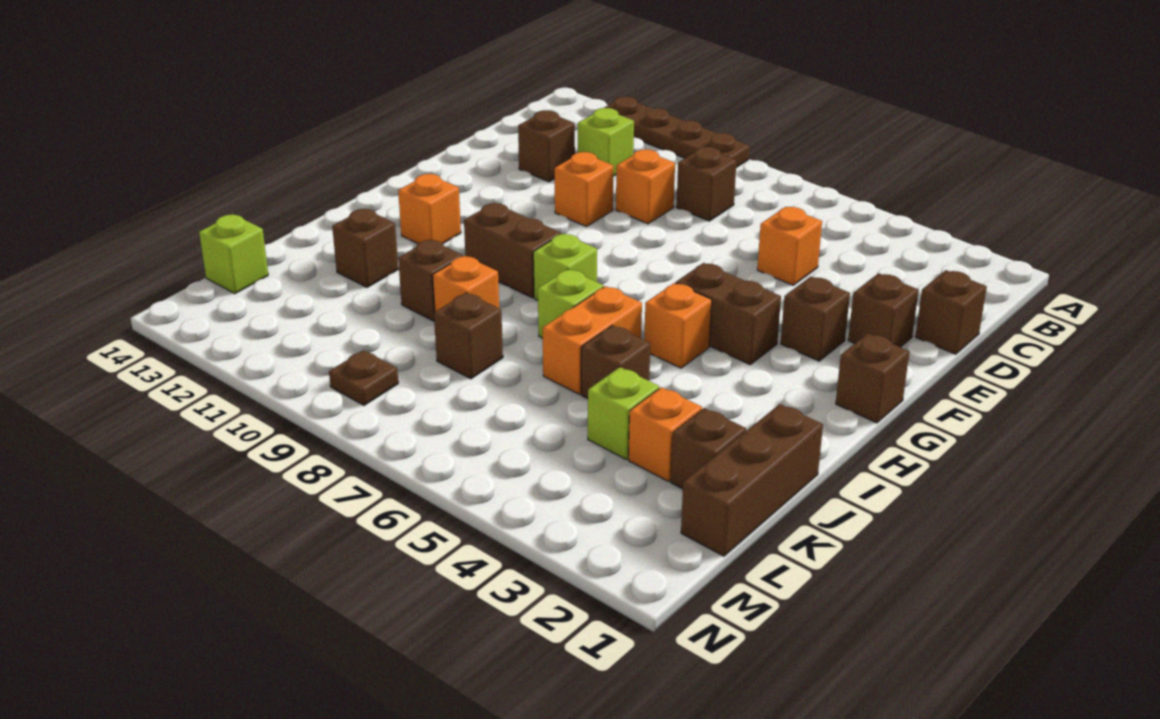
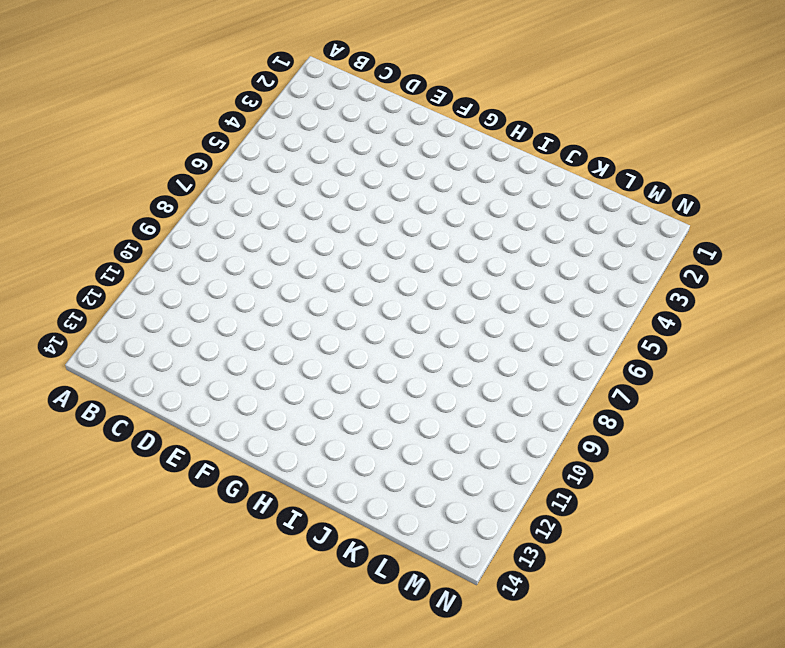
none -> brown 1x4 plate [604,96,750,168]
none -> brown 1x1 brick [676,147,737,221]
none -> lime 1x1 brick [578,108,634,176]

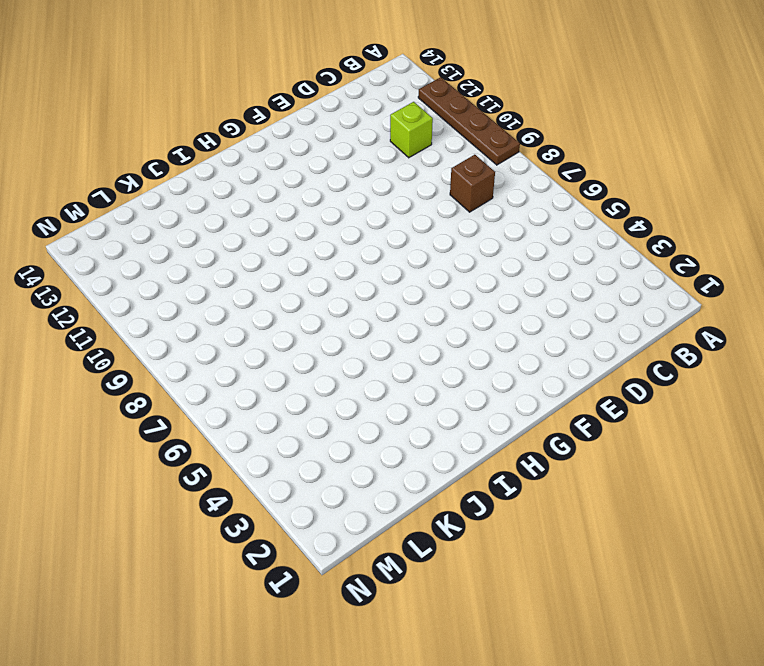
none -> brown 1x1 brick [915,270,987,354]
none -> orange 1x1 brick [757,207,822,285]
none -> orange 1x1 brick [616,149,675,224]

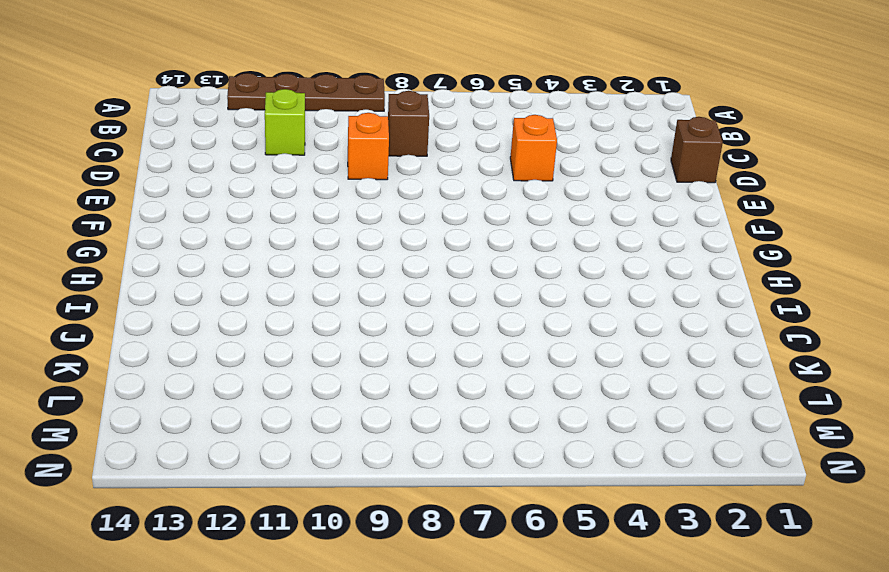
none -> brown 1x1 brick [518,110,575,182]
none -> brown 1x1 brick [848,273,919,347]
none -> orange 1x1 brick [555,152,613,227]

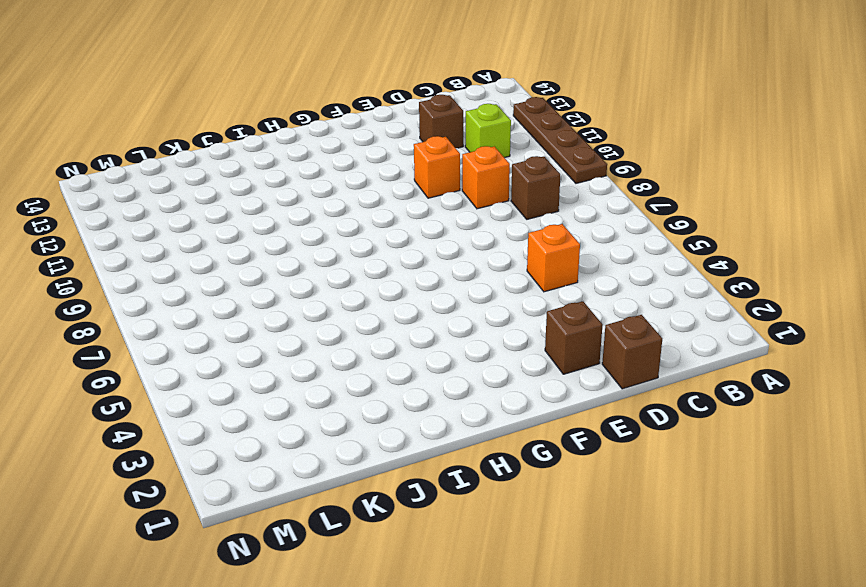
none -> brown 1x1 brick [781,277,850,361]
none -> brown 1x1 brick [836,333,910,423]
none -> brown 1x2 brick [676,263,781,364]

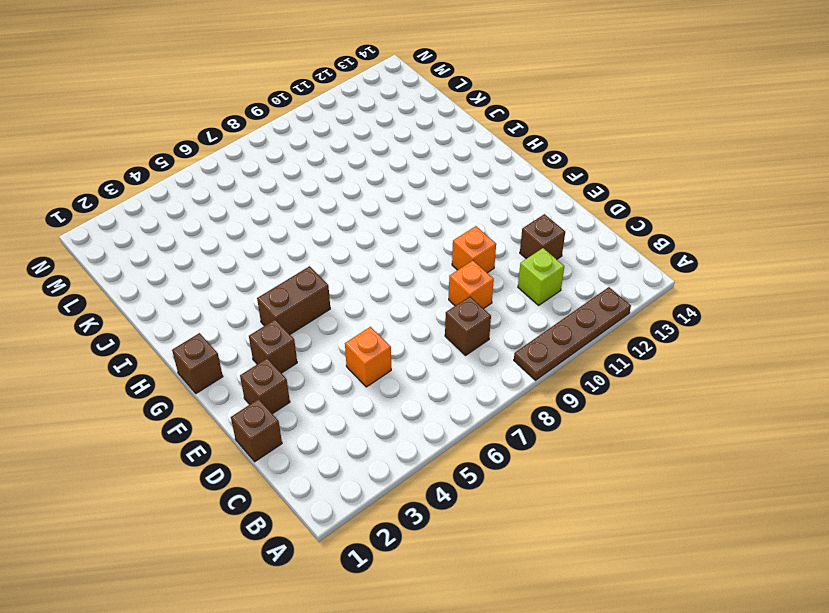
none -> orange 1x1 brick [644,283,712,368]
none -> lime 1x1 brick [533,234,597,300]
none -> brown 1x2 brick [464,203,561,298]

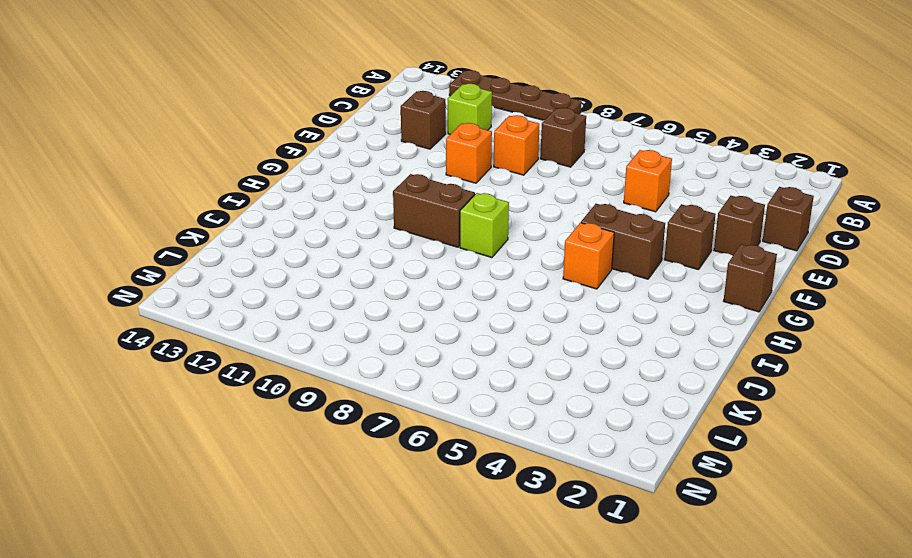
none -> orange 1x1 brick [398,174,461,244]
none -> orange 1x2 brick [543,286,642,394]
none -> lime 1x1 brick [538,269,604,338]

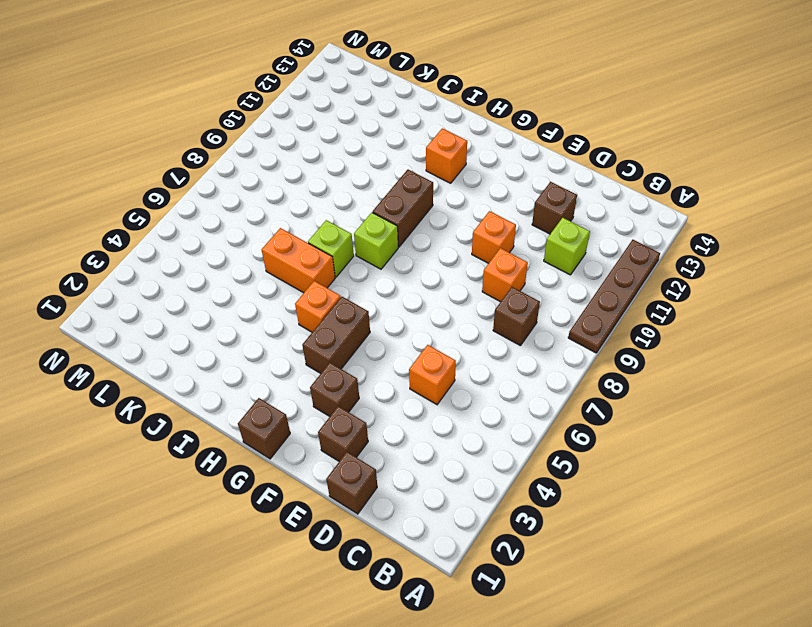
none -> brown 1x3 brick [681,404,823,556]
none -> brown 1x1 brick [581,325,650,399]
none -> orange 1x1 brick [433,256,499,312]

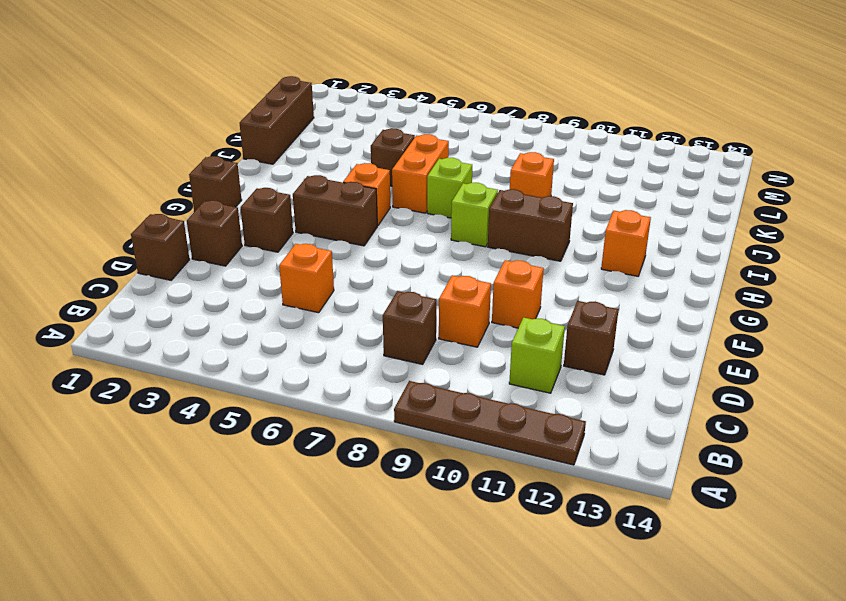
none -> brown 1x1 brick [398,240,463,321]
none -> brown 1x1 brick [332,209,398,287]
none -> brown 1x1 brick [671,408,746,489]

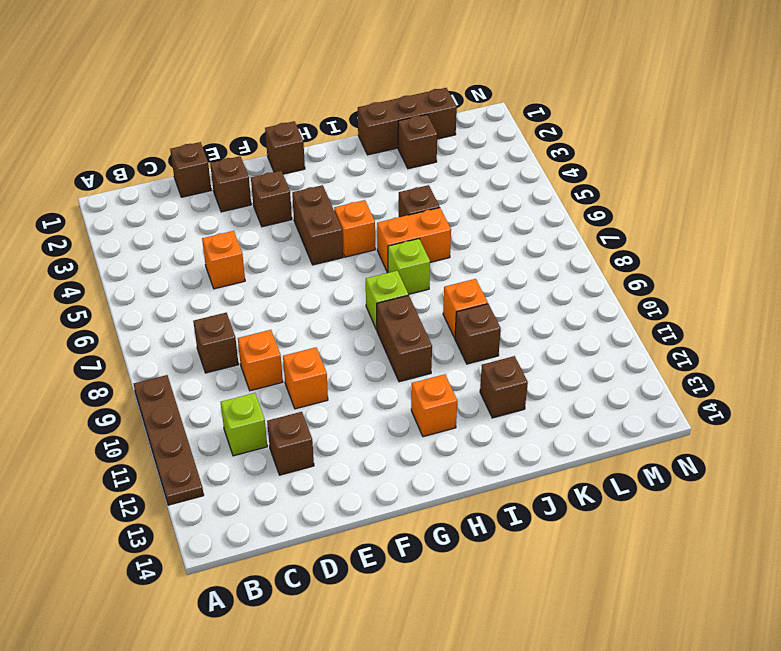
none -> orange 1x1 brick [629,387,702,481]
none -> lime 1x1 brick [588,367,659,460]
none -> brown 1x1 brick [434,293,503,379]

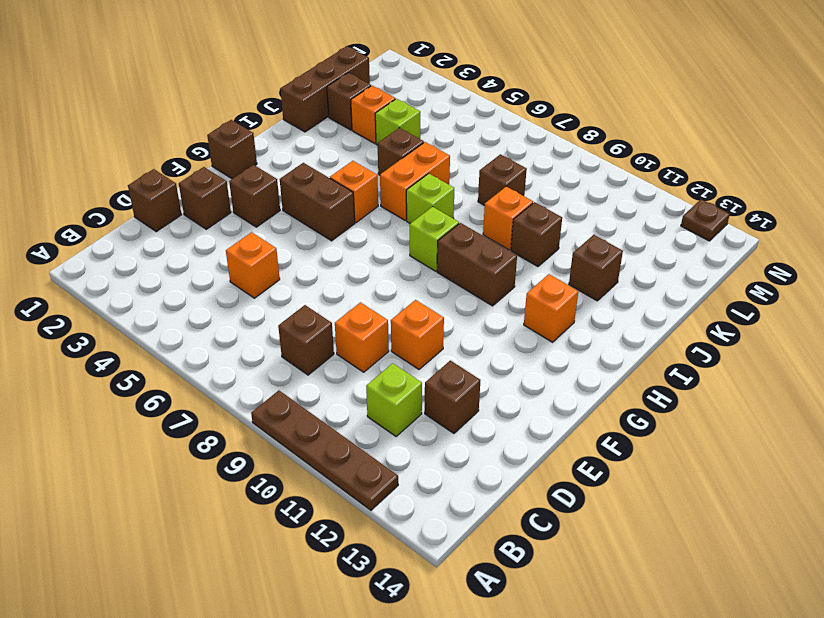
brown 1x1 plate [681,199,730,241] -> brown 1x1 plate moved to [329,350,398,405]
none -> lime 1x1 brick [199,214,268,294]

